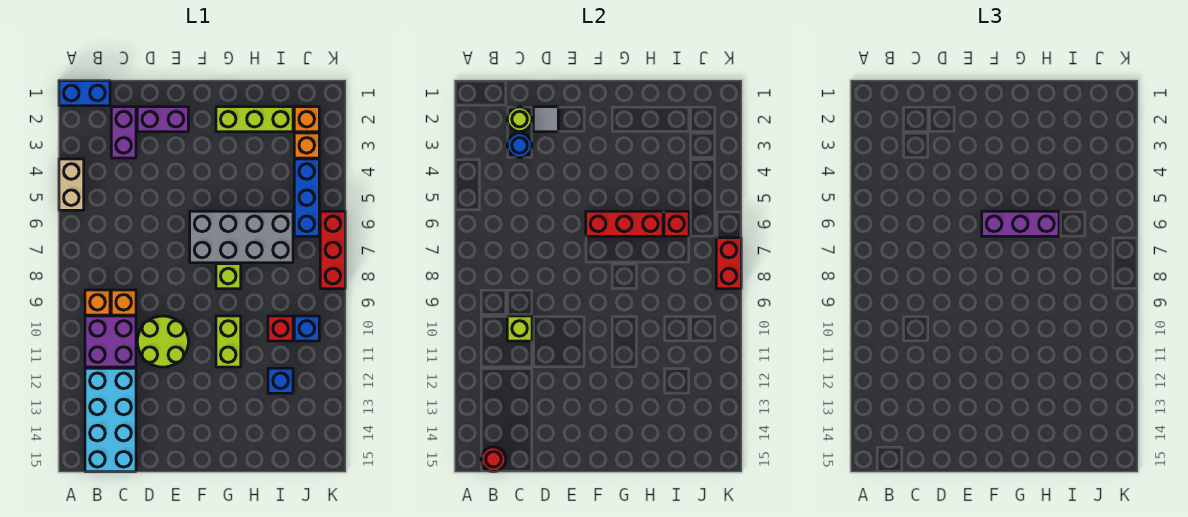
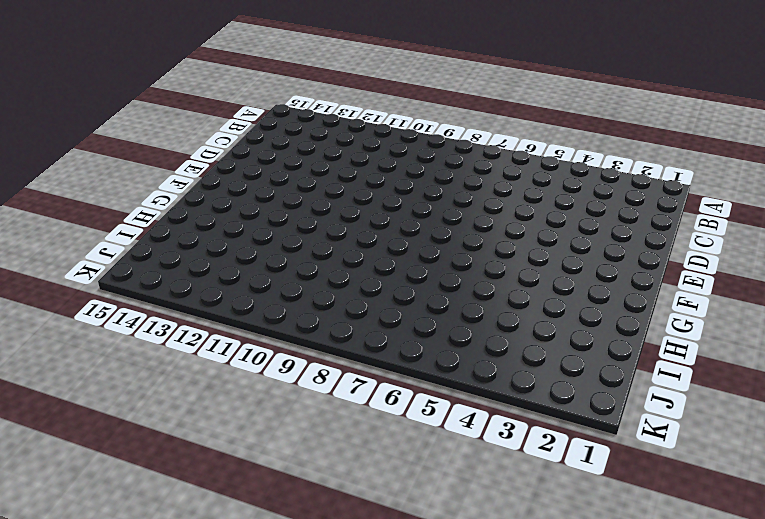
none -> blue 1x2 brick [59,81,110,106]
none -> tan 1x2 brick [59,159,84,210]
none -> orange 1x1 brick [85,290,110,315]

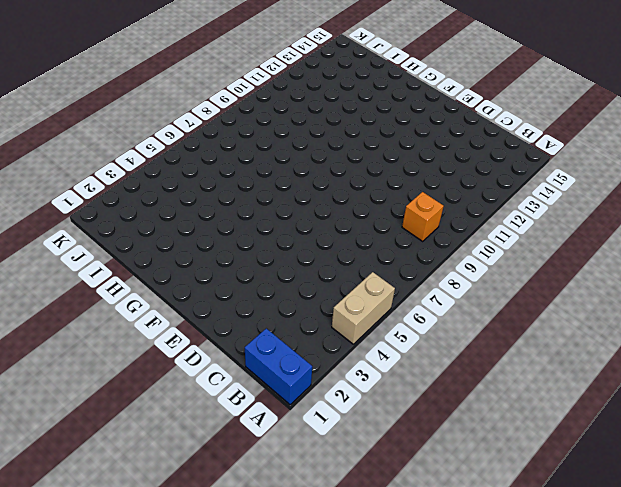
none -> purple 2x2 brick [85,316,136,367]
none -> cyan 2x4 brick [85,368,136,472]
none -> purple 1x2 brick [111,107,136,158]

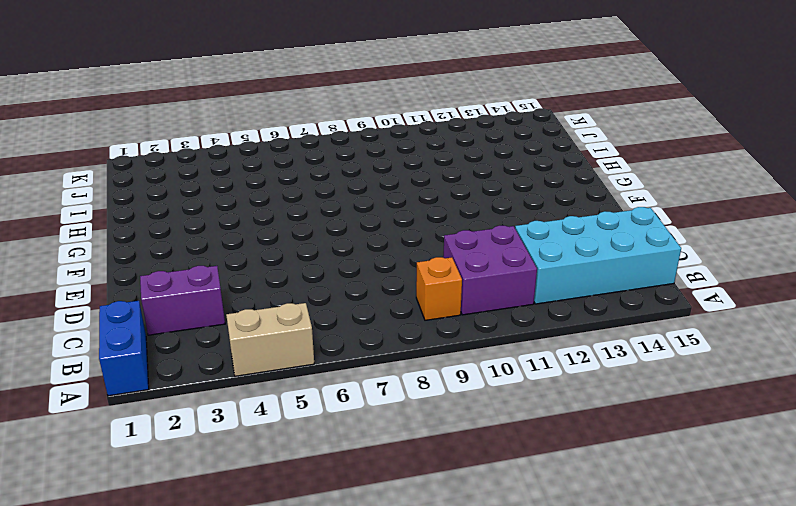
none -> orange 1x1 brick [111,290,136,315]
none -> purple 1x2 brick [137,107,188,132]
none -> lime 2x2 round brick [137,316,188,367]

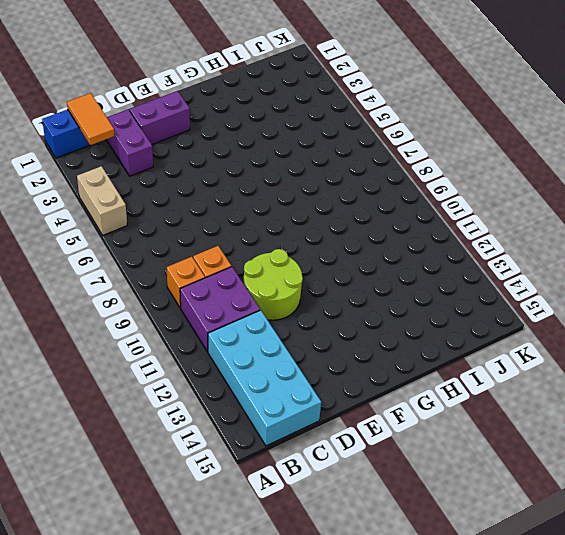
orange 1x2 tile [67,93,115,145] -> none
none -> grey 2x4 brick [190,211,293,263]
none -> lime 1x3 brick [216,107,293,132]
none -> lime 1x1 brick [216,264,241,289]

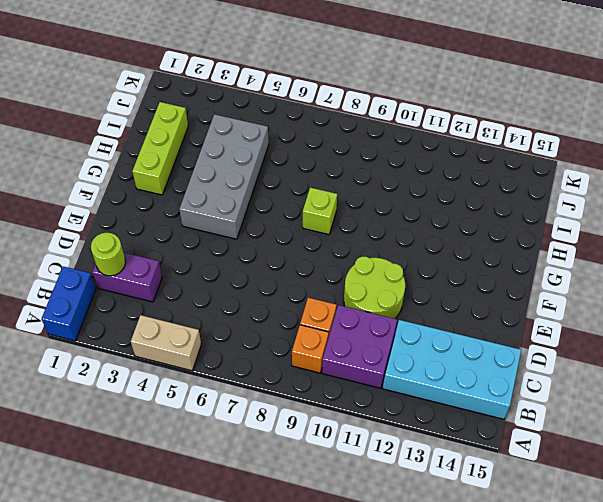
grey 2x4 brick [179,114,269,239] -> grey 2x4 brick moved to [190,211,293,263]
none -> purple 1x2 brick [137,107,188,132]
none -> lime 1x2 brick [216,316,241,367]
none -> red 1x1 brick [268,316,293,341]

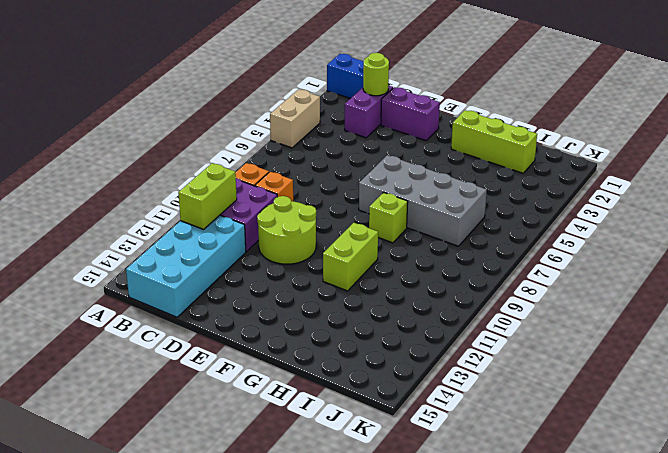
lime 1x2 brick [178,163,237,229] -> none
none -> red 1x1 brick [268,316,293,341]
none -> blue 1x1 brick [268,368,293,393]
none -> orange 1x1 brick [294,107,319,132]

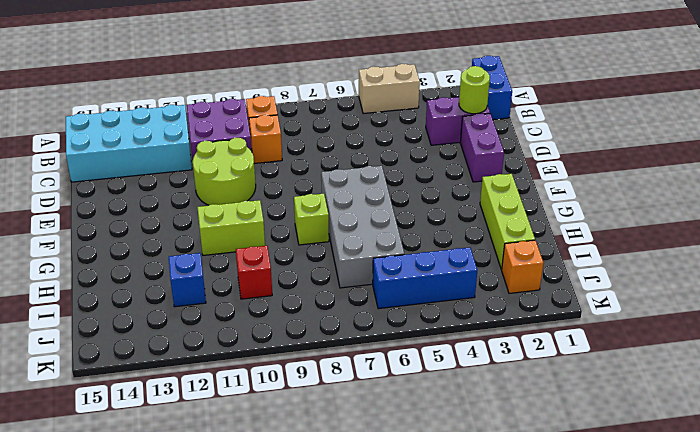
none -> orange 1x1 brick [294,133,319,158]
none -> blue 1x1 brick [294,316,319,341]
none -> red 1x3 brick [320,211,345,289]

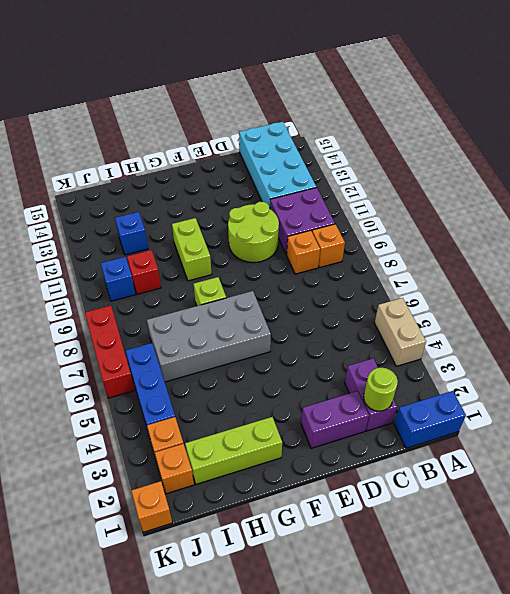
orange 1x1 brick [131,481,172,532] -> none
none -> red 1x1 round brick [481,447,506,472]
none -> blue 1x1 round brick [507,133,532,158]
none -> lime 1x1 brick [507,316,532,341]

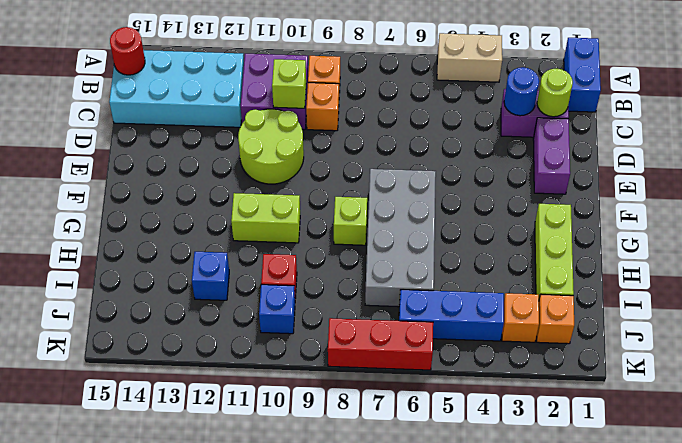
none -> grey 1x1 tile [533,107,558,132]
none -> red 1x3 brick [586,211,663,236]
none -> red 1x1 brick [664,211,689,236]

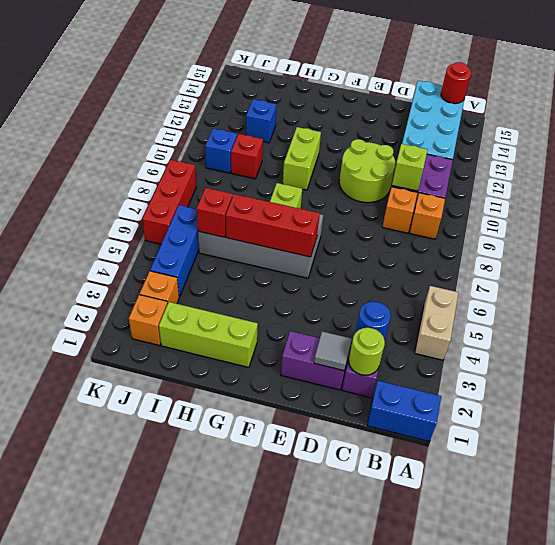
none -> red 1x2 brick [716,238,741,289]
none -> purple 1x3 brick [982,211,1059,236]

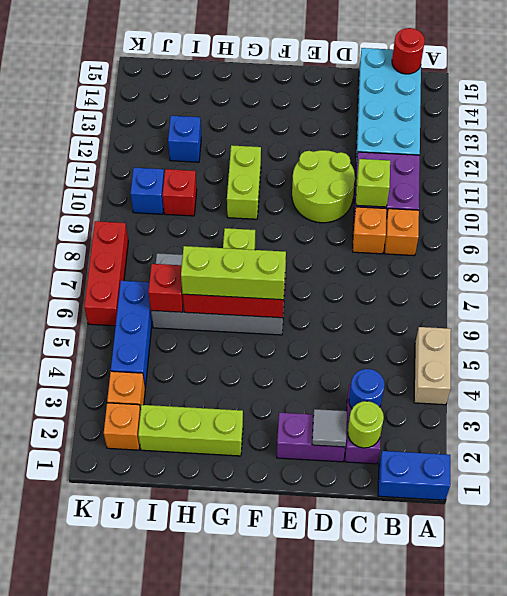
lime 1x3 brick [181,246,286,300] -> purple 1x3 brick [982,211,1059,236]
none -> red 1x2 brick [716,238,741,289]

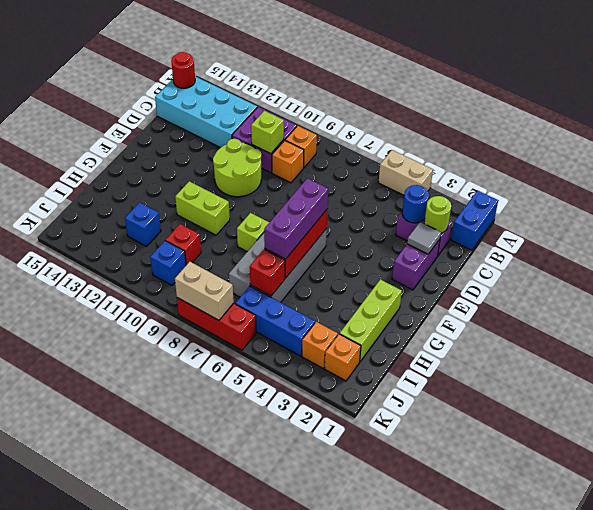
tan 1x2 brick [175,262,234,320] -> red 1x2 brick [716,238,741,289]

